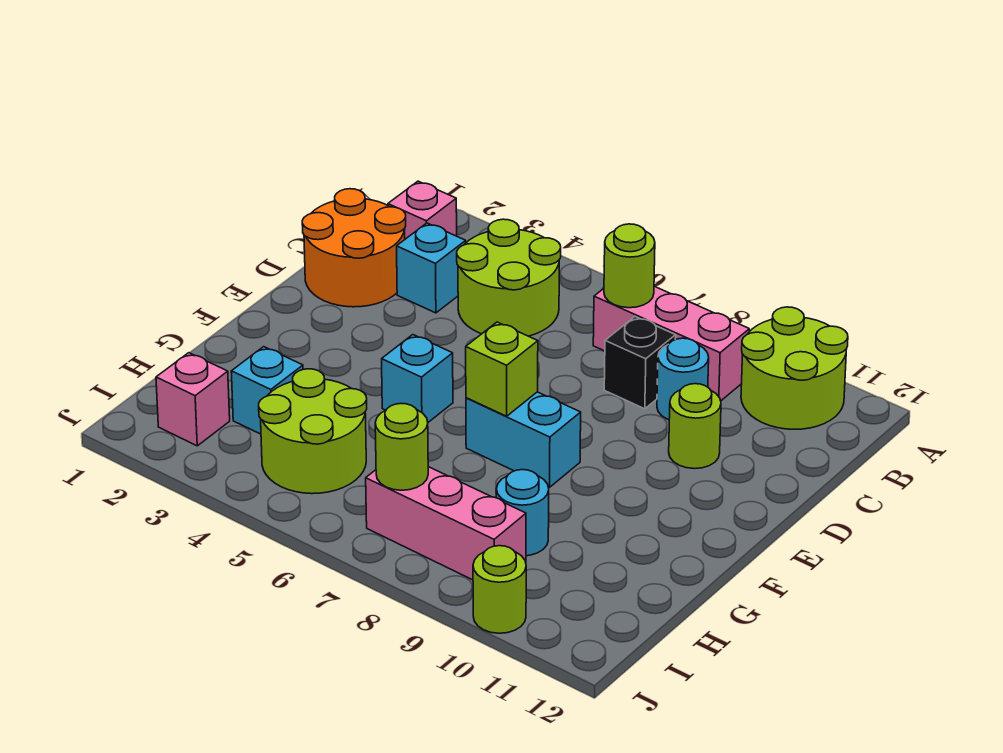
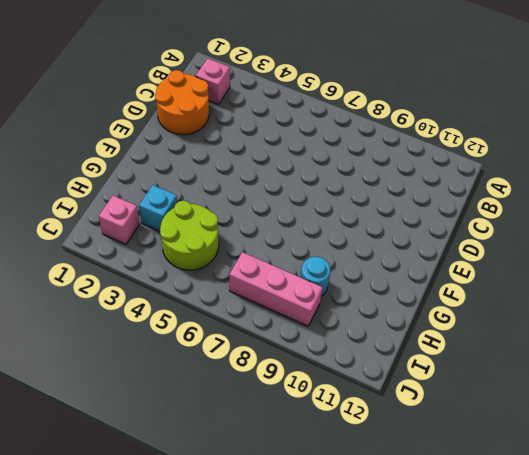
none -> lime 2x2 round brick [741,307,848,429]
none -> lime 2x2 round brick [457,219,561,336]
none -> pink 1x3 brick [593,286,749,401]

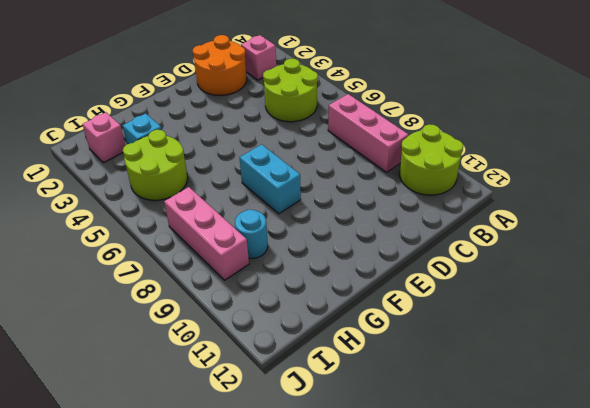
none -> cyan 1x1 brick [397,223,466,313]
none -> black 1x1 brick [604,317,676,409]
none -> cyan 1x1 round brick [657,338,709,420]

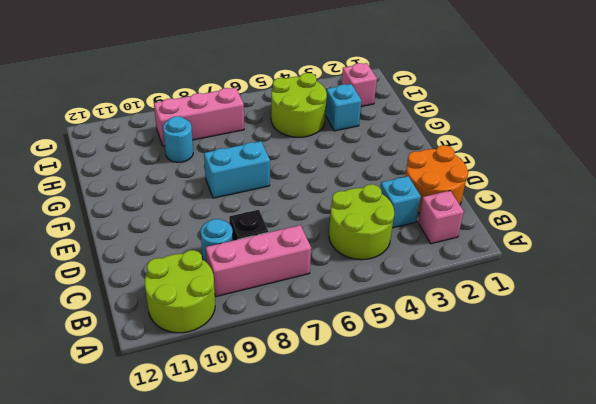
none -> lime 1x1 round brick [669,384,721,469]
none -> cyan 1x1 brick [382,335,453,422]
none -> lime 1x1 round brick [473,546,526,633]

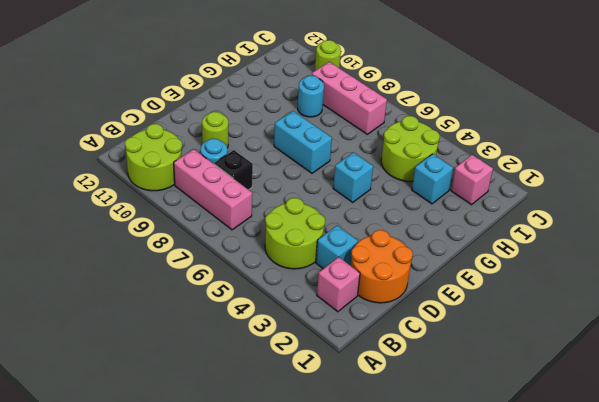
none -> lime 1x1 round brick [604,224,655,308]
none -> lime 1x1 brick [466,322,538,416]
none -> lime 1x1 round brick [375,404,428,490]

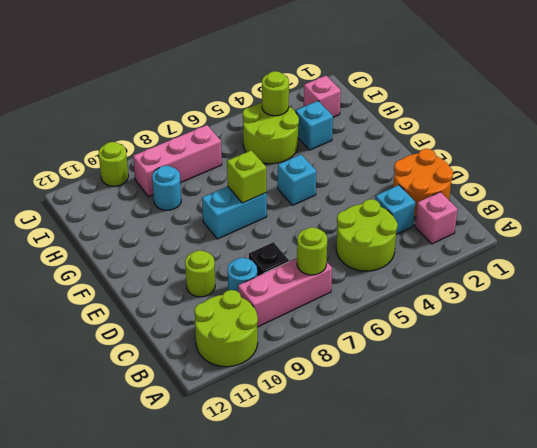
lime 1x1 round brick [262,71,289,116] -> lime 1x1 round brick moved to [375,404,428,490]

